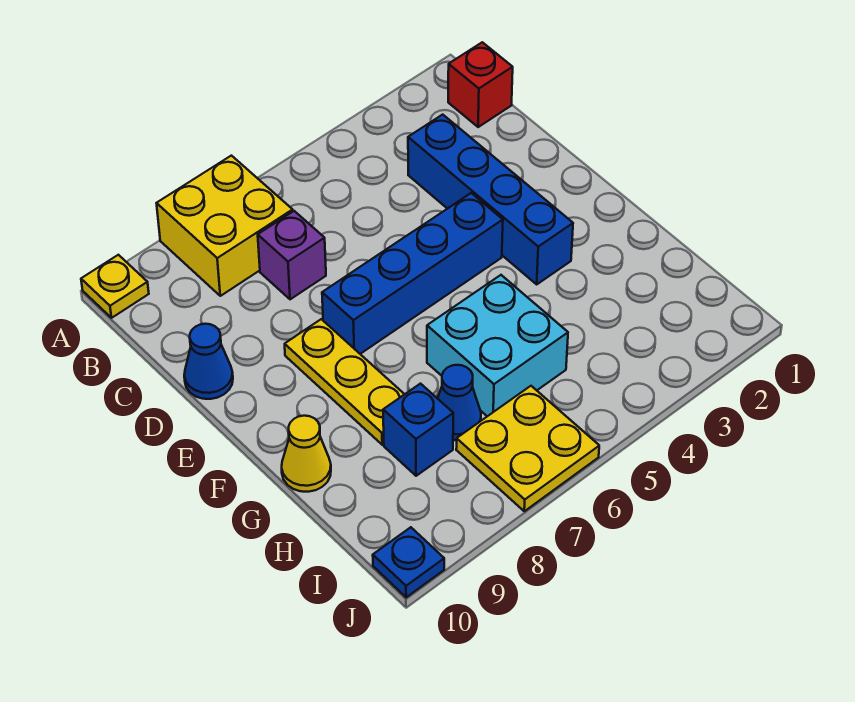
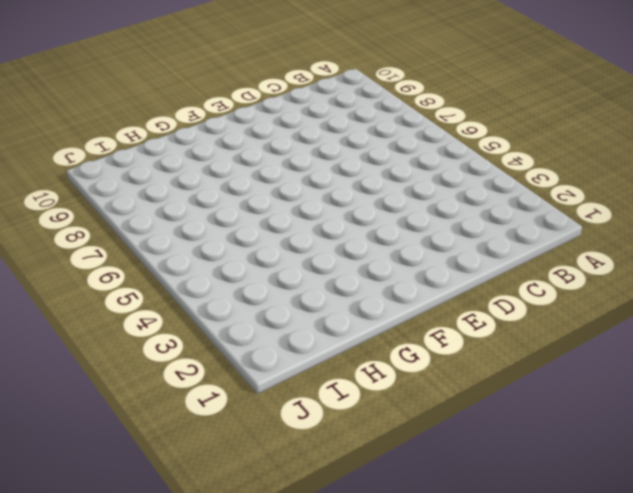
none -> yellow 2x2 brick [157,156,293,296]
none -> yellow 1x1 plate [81,255,149,318]
none -> red 1x1 brick [448,42,513,127]

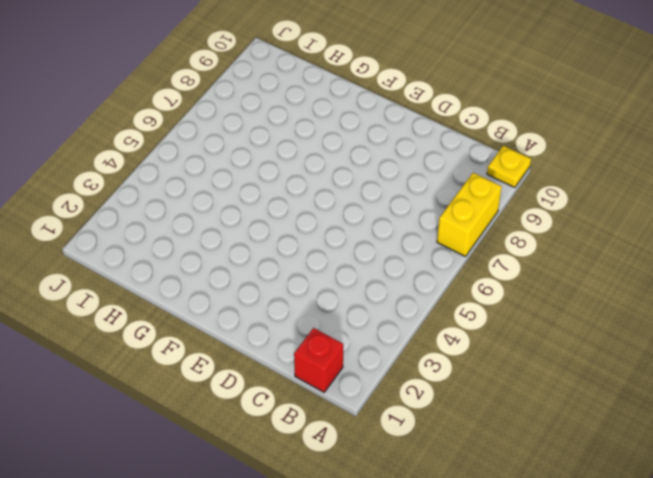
yellow 1x2 brick [437,173,502,257] -> yellow 2x2 brick [157,156,293,296]
none -> blue 1x4 brick [408,115,573,284]
none -> purple 1x1 brick [258,211,326,299]
none -> blue 1x1 cone [184,324,233,399]

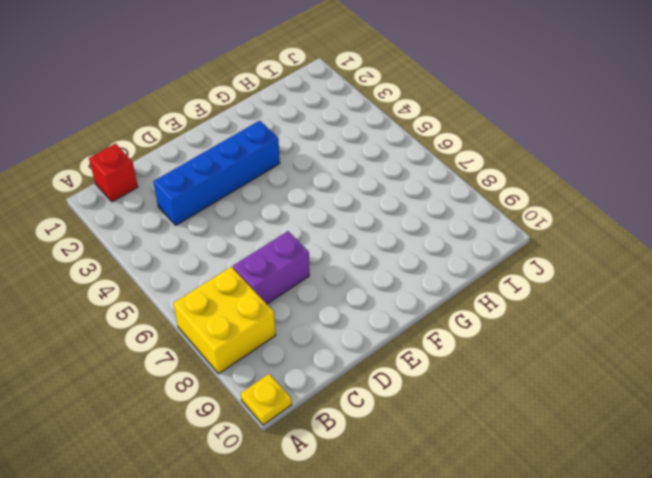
purple 1x2 brick [233,231,309,304] -> purple 1x1 brick [258,211,326,299]
none -> blue 1x1 cone [184,324,233,399]
none -> blue 1x4 brick [322,193,503,354]
none -> yellow 1x3 plate [285,319,405,445]

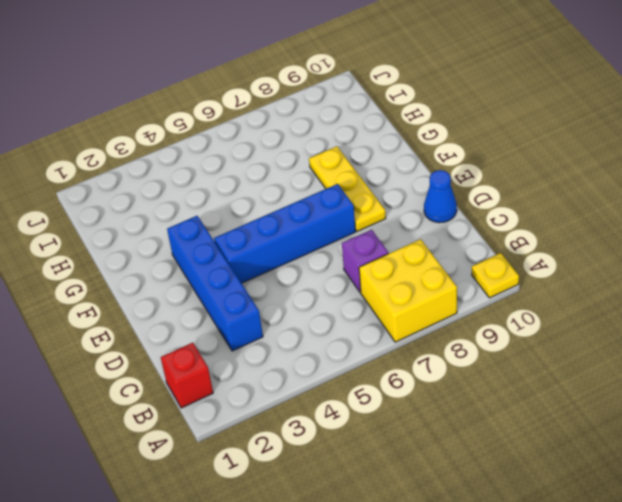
none -> cyan 2x2 brick [427,275,568,416]
none -> yellow 1x1 cone [282,416,331,492]
none -> blue 1x1 cone [437,365,481,440]

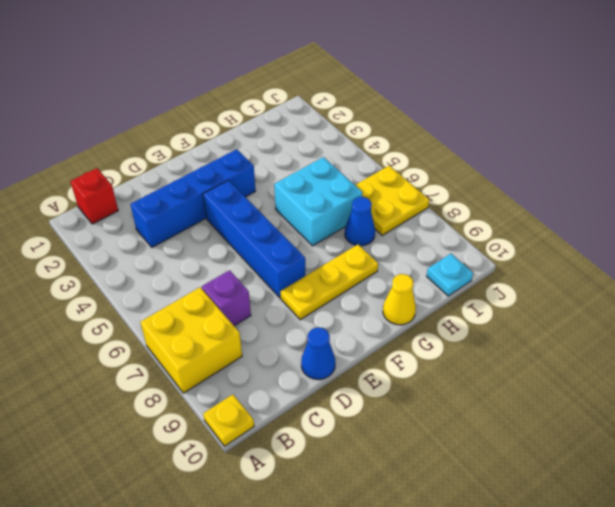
cyan 1x1 plate [427,254,473,296] -> none
none -> blue 1x1 brick [383,384,453,476]
none -> blue 1x1 plate [373,527,444,597]

